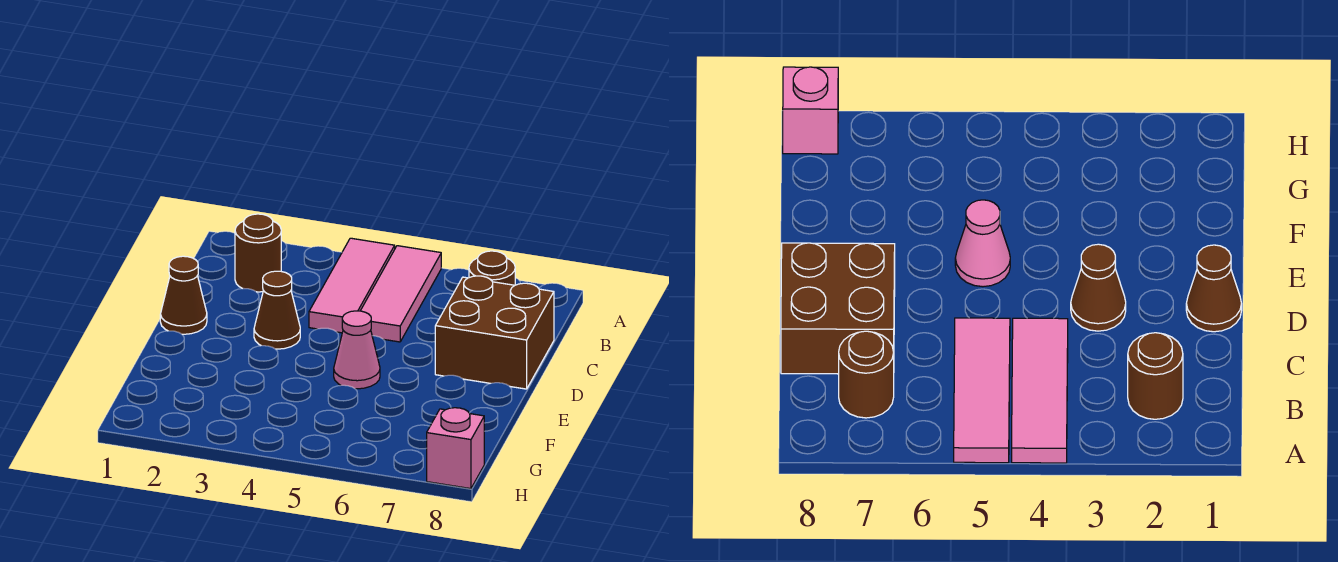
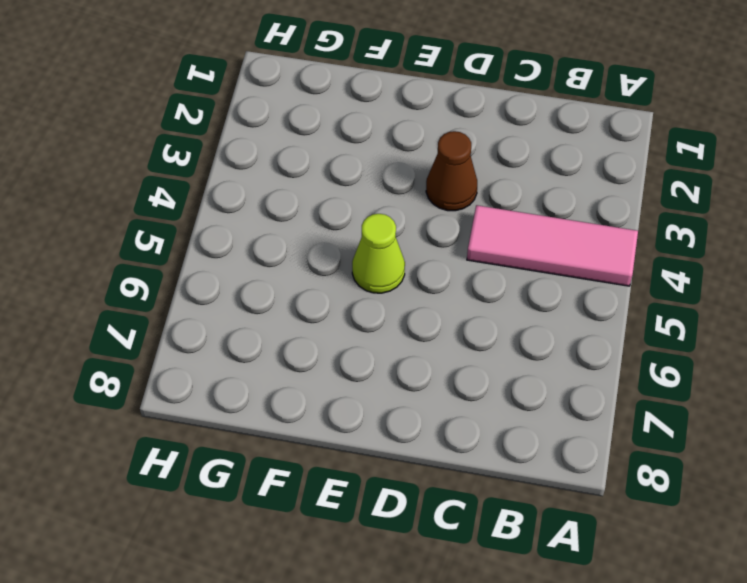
lime 1x1 cone [352,214,405,293] -> pink 1x1 cone [334,311,380,389]
none -> pink 1x3 tile [361,246,441,342]
none -> brown 1x1 round brick [235,214,281,292]

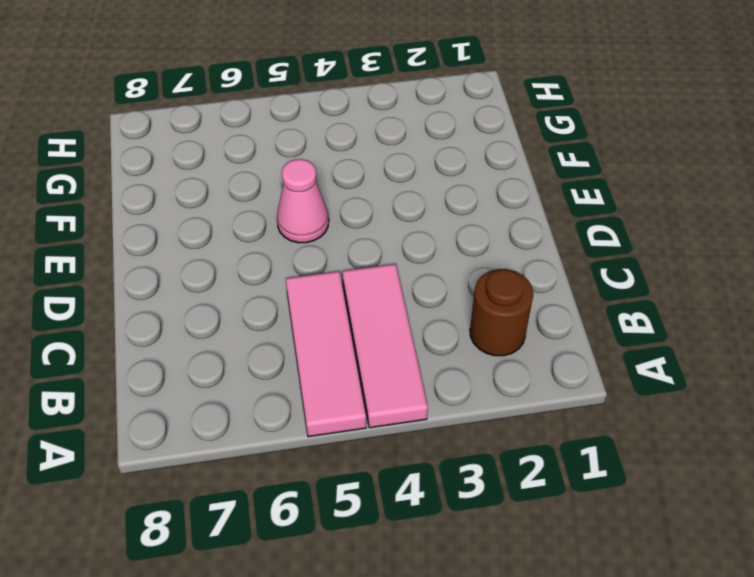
none -> brown 1x1 round brick [469,251,515,285]
none -> brown 2x2 brick [435,276,554,389]

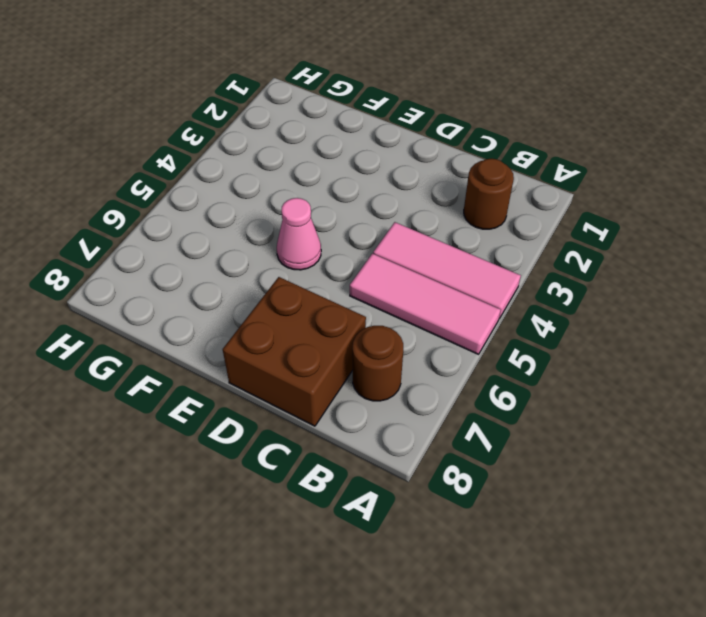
none -> brown 1x1 cone [160,256,207,334]
none -> brown 1x1 cone [254,271,300,349]

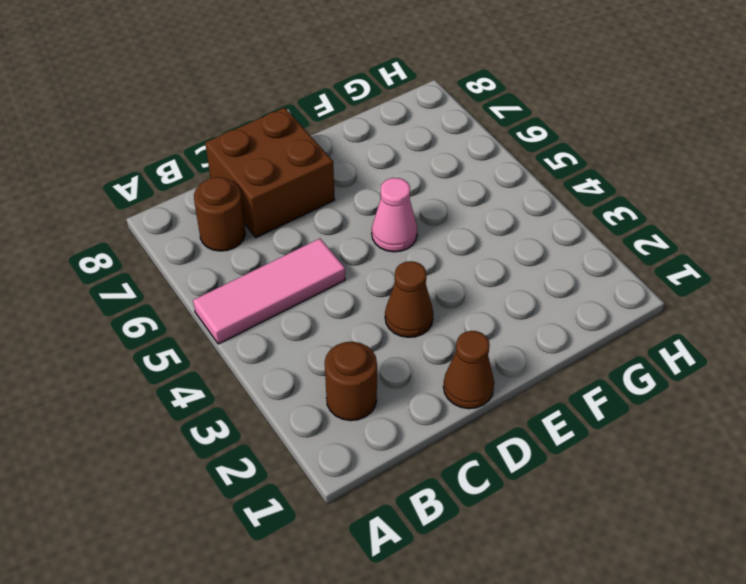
none -> pink 1x3 tile [309,238,395,333]
none -> pink 1x1 brick [427,408,484,489]

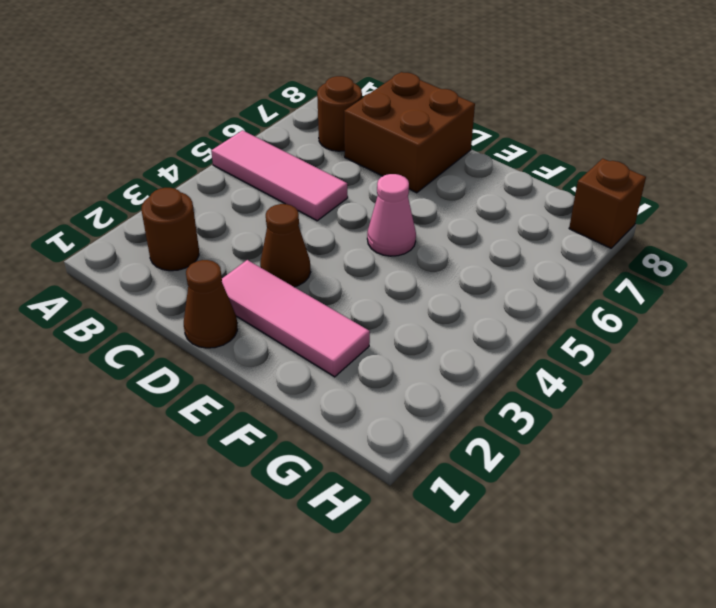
pink 1x3 tile [222,260,370,377] -> pink 1x3 tile moved to [309,238,395,333]
brown 1x1 brick [569,158,646,248] -> pink 1x1 brick [427,408,484,489]

